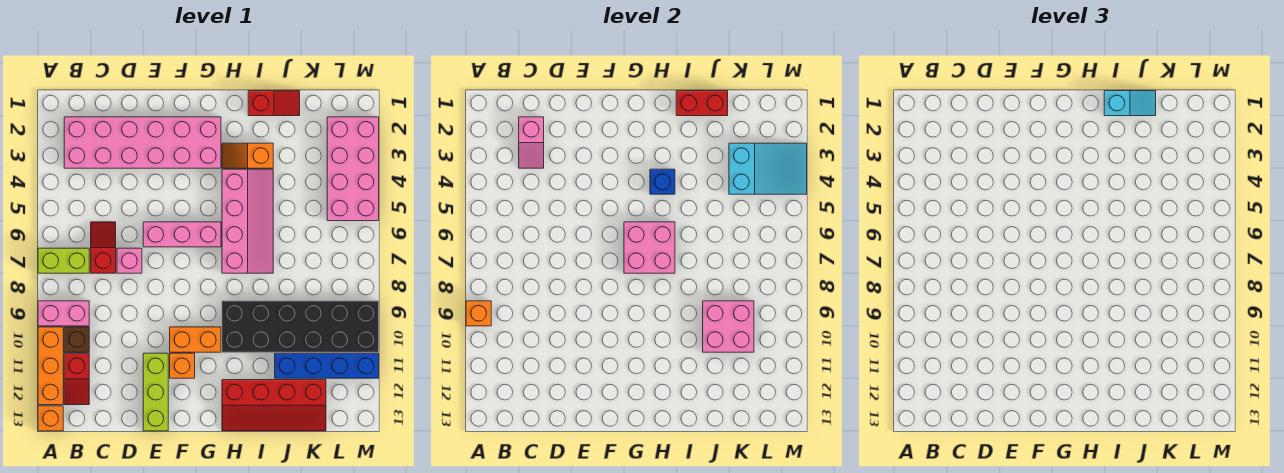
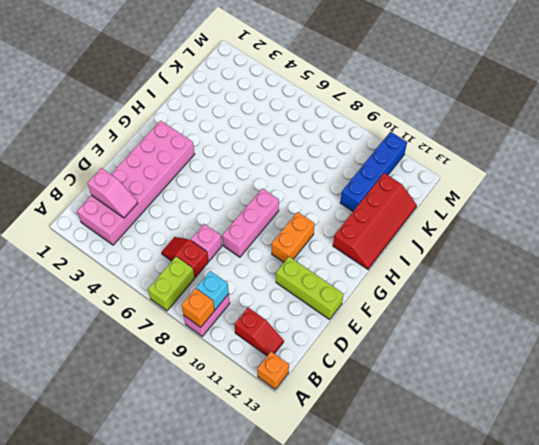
cyan 1x1 brick [196,271,229,310] -> none
pink 1x3 brick [222,188,279,257] -> pink 1x3 brick moved to [143,222,221,247]
none -> orange 1x3 brick [38,327,63,405]
none -> brown 1x1 brick [64,327,89,352]
none -> orange 1x1 brick [170,353,195,378]

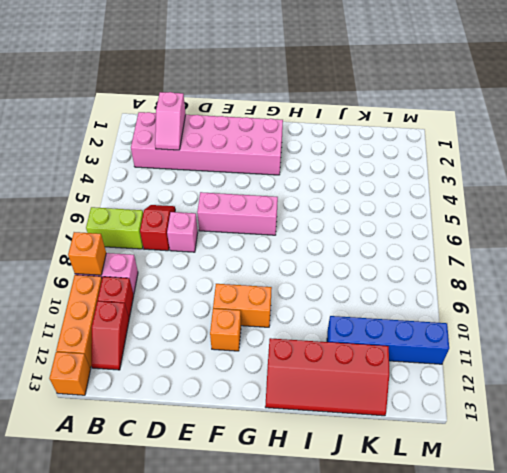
red 1x1 brick [98,277,134,318] -> brown 1x1 brick [64,327,89,352]
none -> lime 1x3 brick [143,353,168,431]
none -> orange 1x2 slope [222,143,273,168]
none -> pink 2x4 slope [222,169,273,273]

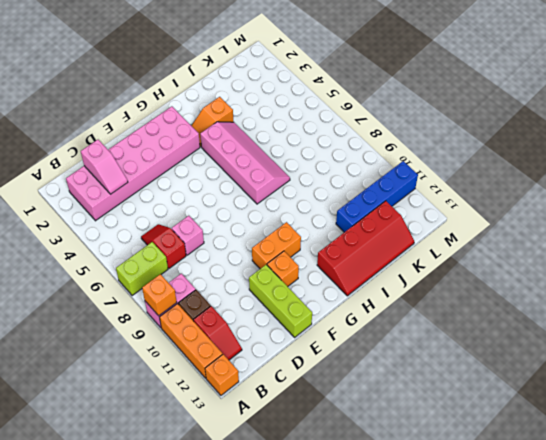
none -> pink 1x3 brick [143,222,221,247]
none -> black 2x6 brick [222,301,379,352]
none -> red 1x2 slope [248,91,300,116]

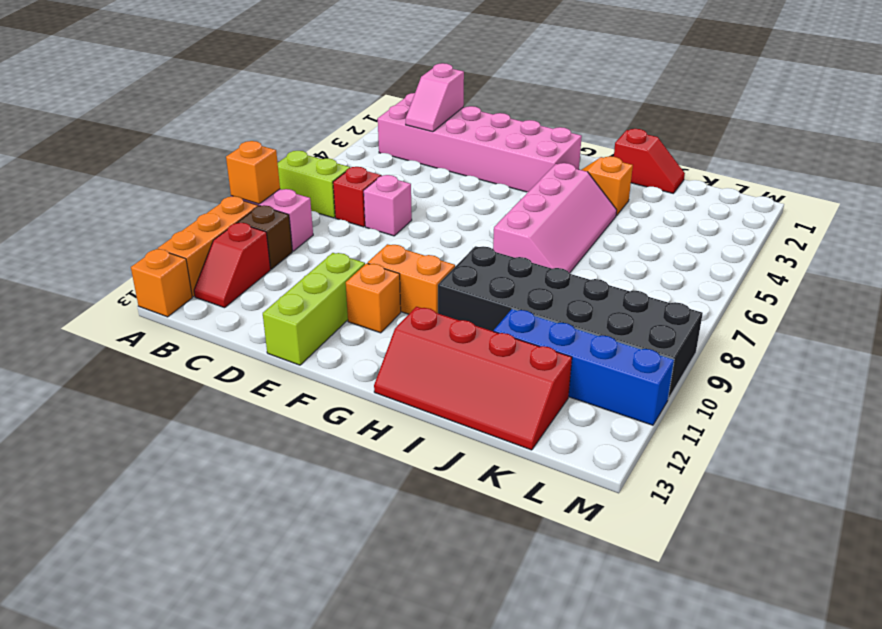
none -> pink 1x3 brick [143,222,221,247]
none -> pink 2x4 brick [327,117,379,221]
none -> pink 2x2 brick [624,222,675,273]

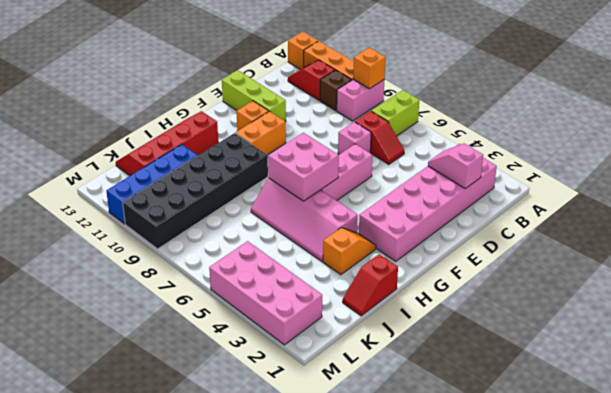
none -> blue 1x1 brick [650,169,675,194]
none -> red 1x2 brick [676,91,728,116]
none -> pink 2x2 brick [703,301,754,352]

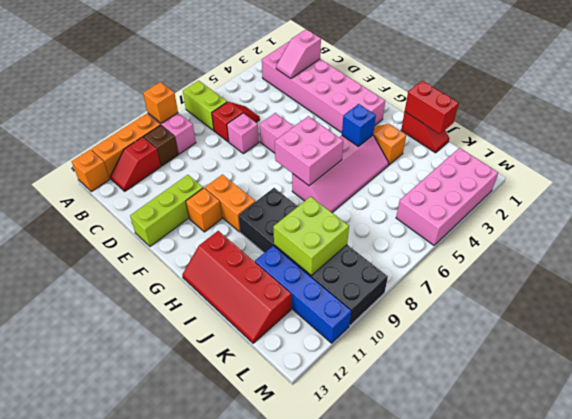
lime 2x2 brick [273,197,349,275] -> pink 2x2 brick [703,301,754,352]
none -> cyan 2x3 slope [729,143,807,194]
none -> cyan 1x2 slope [1104,91,1156,116]

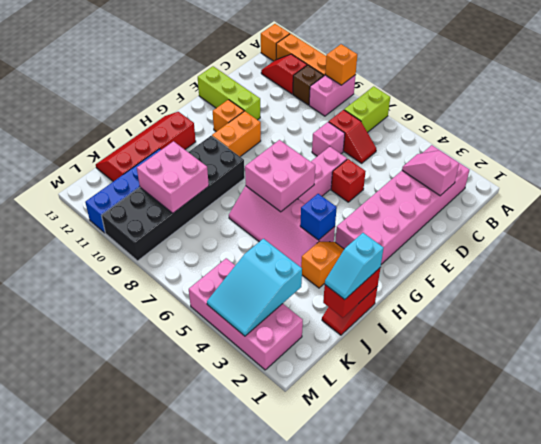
red 1x1 brick [331,159,366,202] -> none

